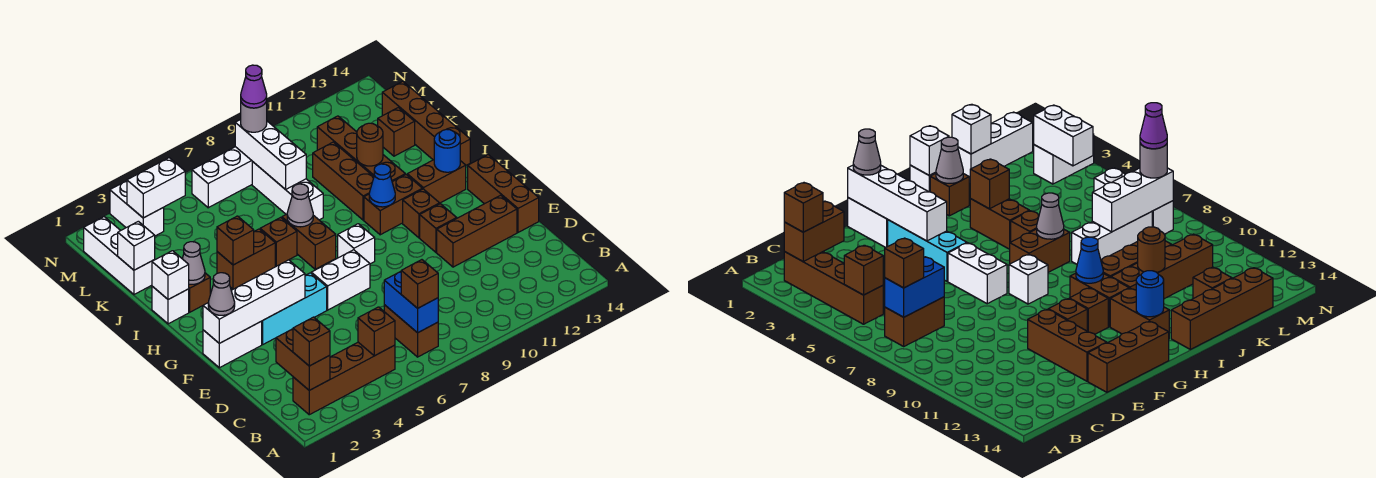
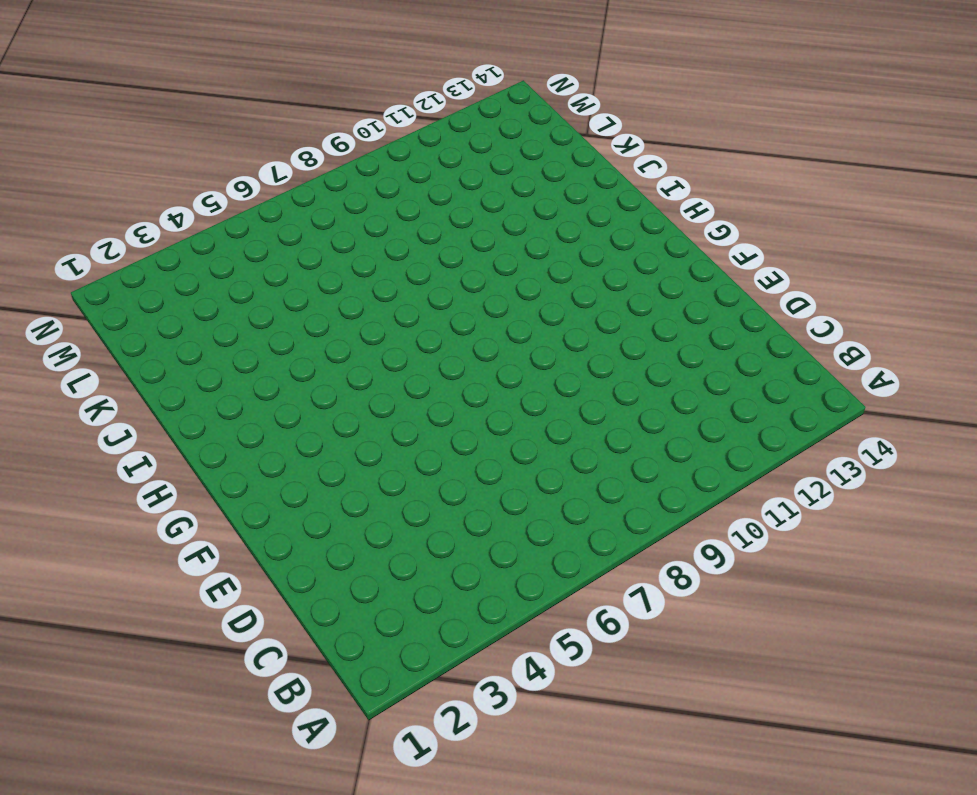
none -> brown 1x4 brick [293,342,395,415]
none -> brown 1x2 brick [384,305,438,357]
none -> brown 1x3 brick [437,195,517,267]
none -> brown 1x3 brick [468,155,539,232]

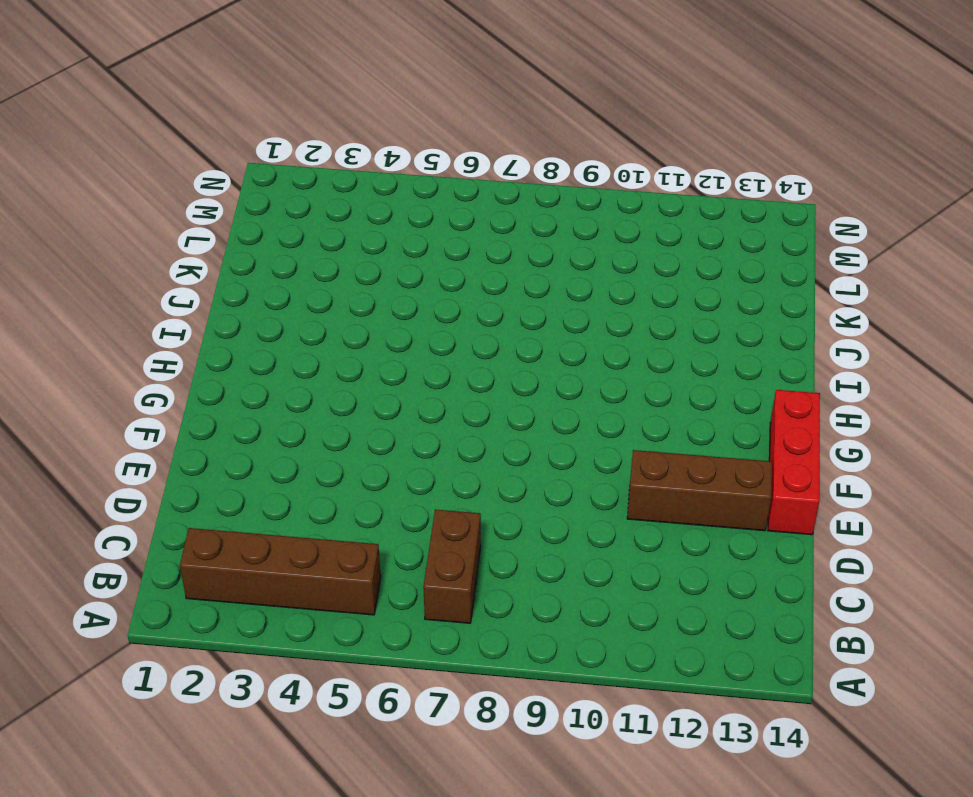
red 1x3 brick [768,390,820,535] -> brown 1x3 brick [468,155,539,232]
none -> white 1x2 brick [203,321,262,368]
none -> cyan 1x3 brick [262,273,327,344]
none -> white 1x2 brick [311,250,370,310]
none -> brown 1x1 brick [420,204,457,252]

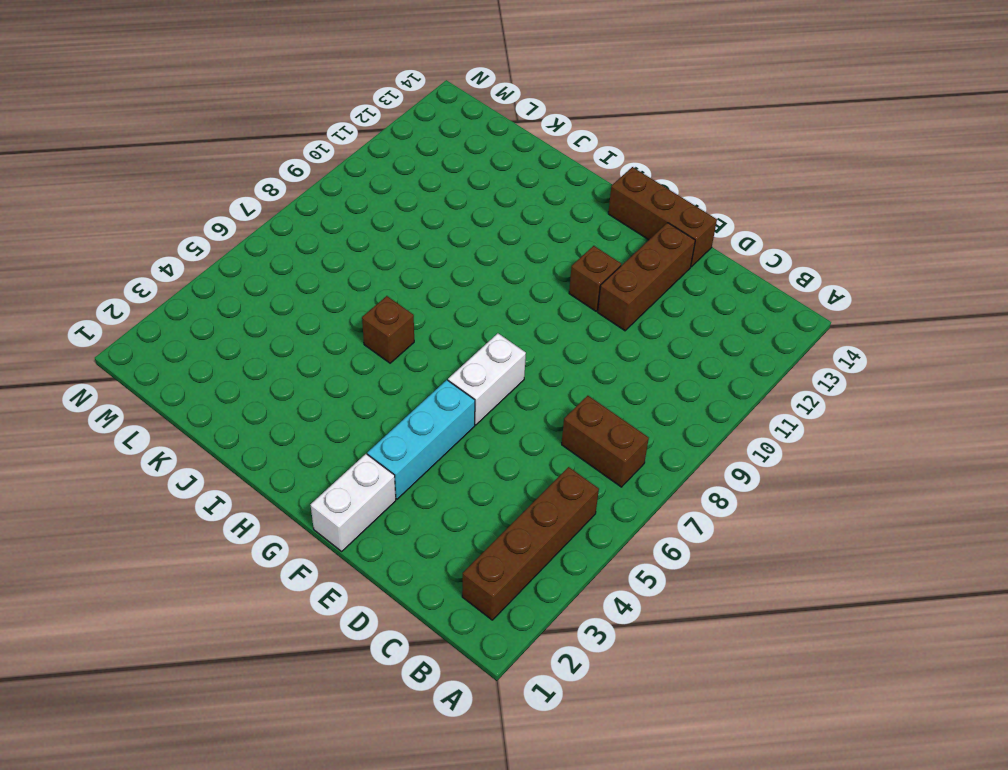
none -> white 1x1 brick [338,224,375,264]
none -> brown 1x1 brick [403,189,440,238]
none -> brown 1x2 brick [282,214,336,269]
none -> brown 1x2 brick [364,175,422,235]

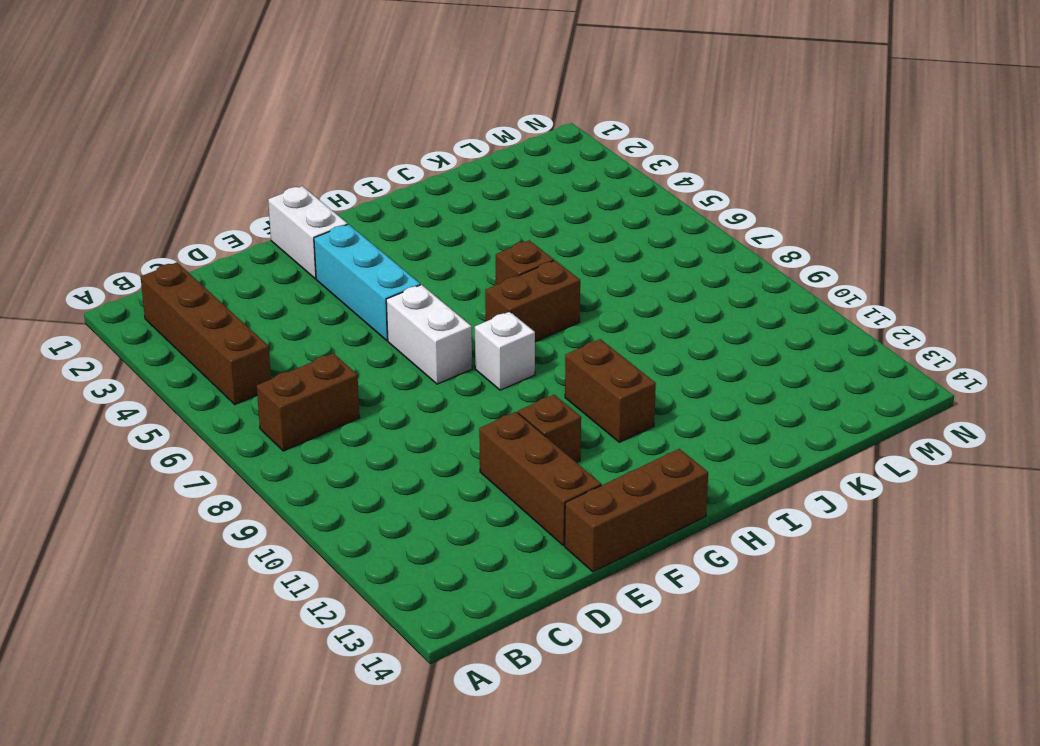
none -> brown 1x1 brick [403,189,440,238]
none -> brown 1x2 brick [407,160,466,203]
none -> white 1x1 brick [152,286,189,324]
none -> brown 1x1 brick [189,273,210,312]

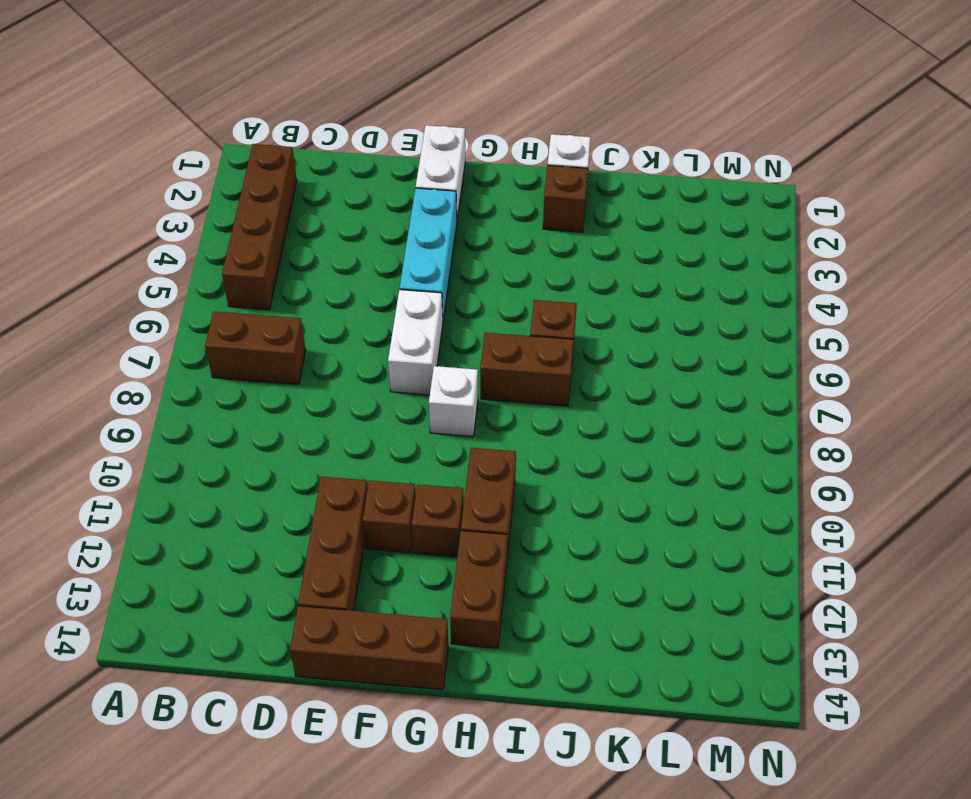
none -> brown 1x2 brick [217,229,275,289]
none -> brown 1x3 brick [313,142,374,220]
none -> brown 1x4 brick [317,116,405,182]
none -> brown 1x4 brick [382,81,470,165]

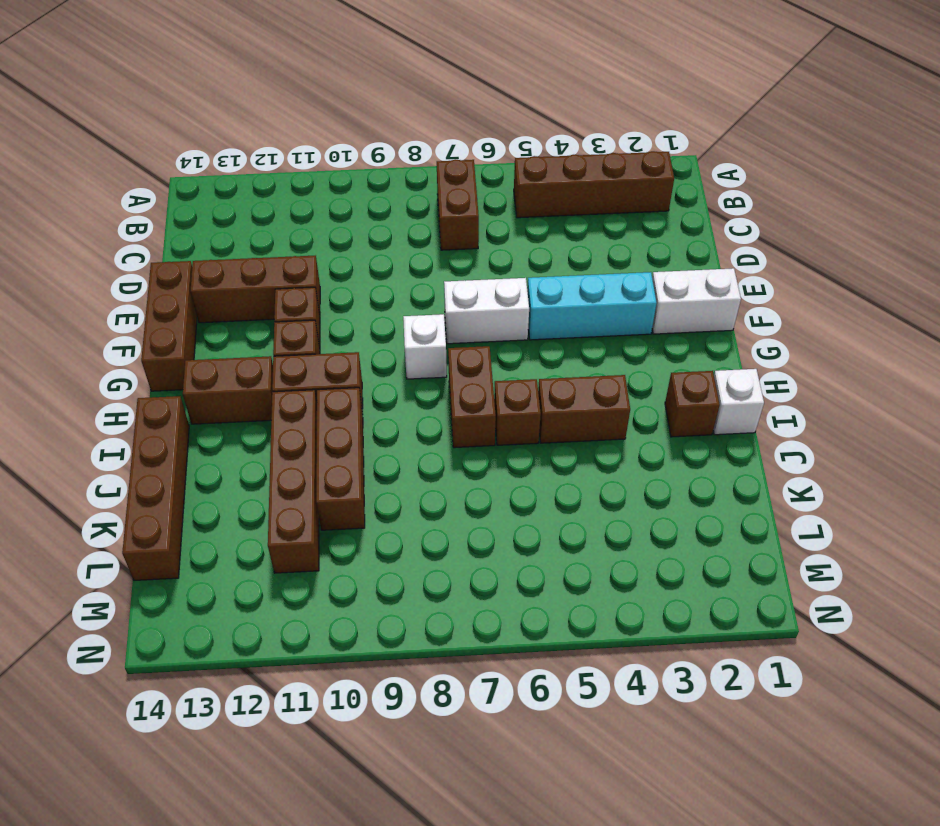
none -> white 1x3 brick [252,161,323,220]
none -> white 1x3 brick [84,217,152,294]
none -> brown 1x1 brick [378,108,415,156]
none -> white 1x2 brick [110,181,164,236]

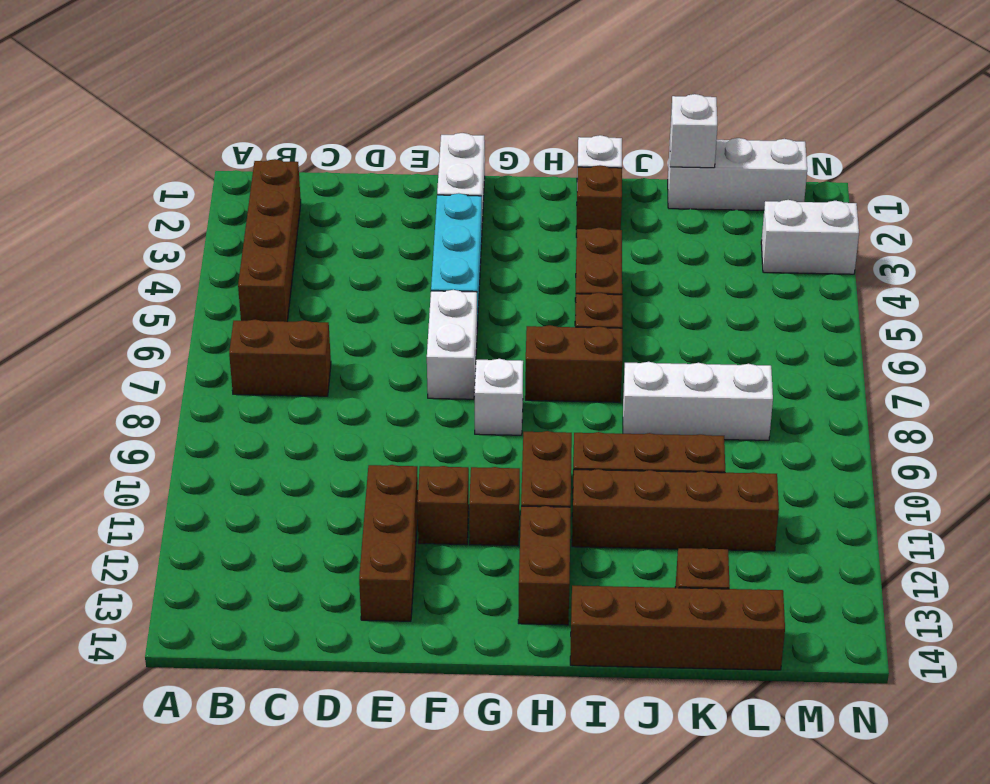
none -> brown 1x3 brick [468,155,539,232]
none -> white 1x3 brick [192,147,252,208]
none -> brown 1x2 brick [276,329,330,390]
none -> brown 1x1 brick [358,307,395,356]

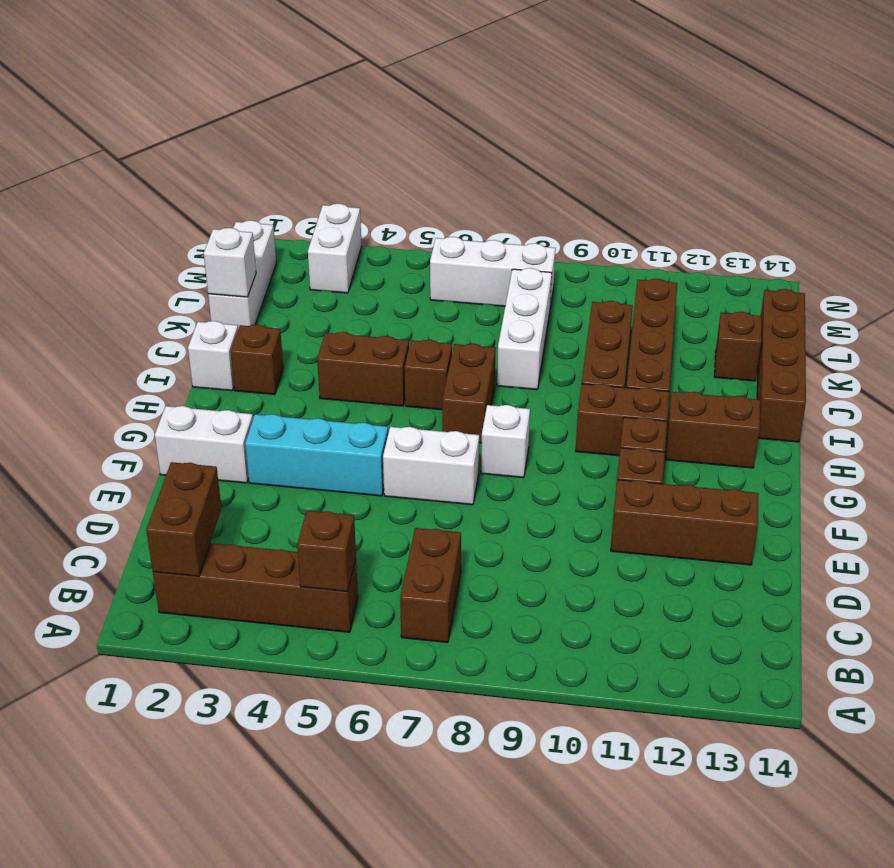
none -> brown 1x3 brick [468,155,539,232]
none -> blue 1x2 brick [384,272,438,333]
none -> white 1x4 brick [203,260,305,343]
none -> blue 1x1 cone [369,164,395,207]

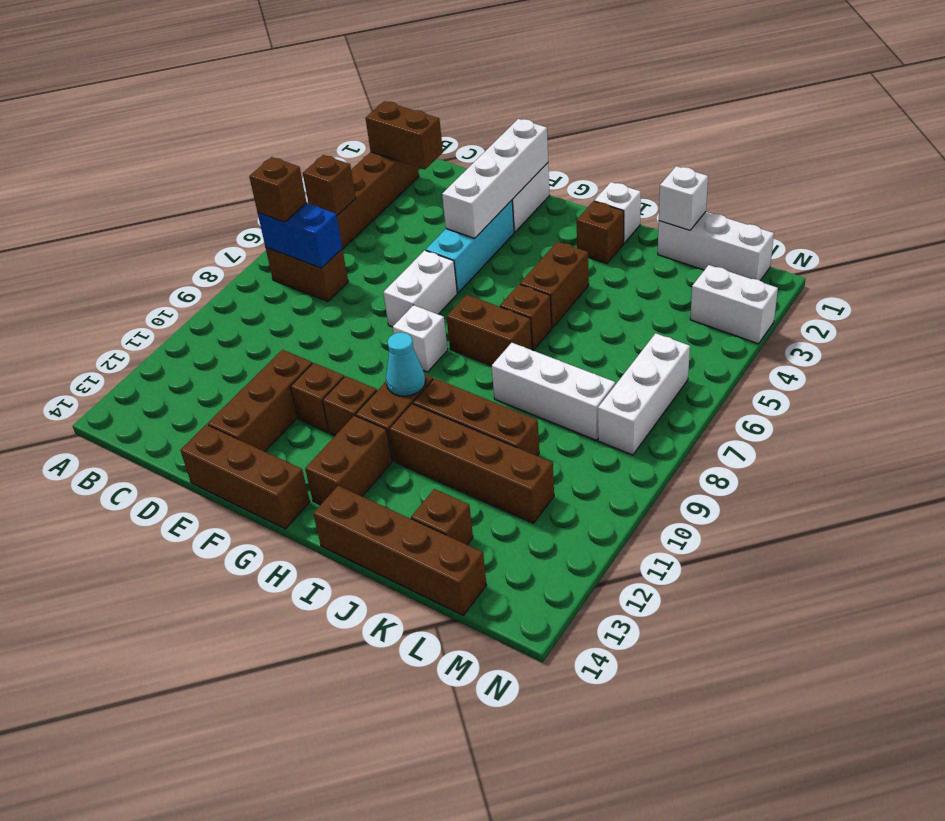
cyan 1x1 cone [386,332,425,396] -> blue 1x1 cone [369,164,395,207]
none -> blue 1x1 round brick [434,129,460,172]
none -> white 1x1 brick [152,251,189,299]
none -> grey 1x1 cone [182,242,205,284]
none -> brown 1x1 brick [217,216,254,265]

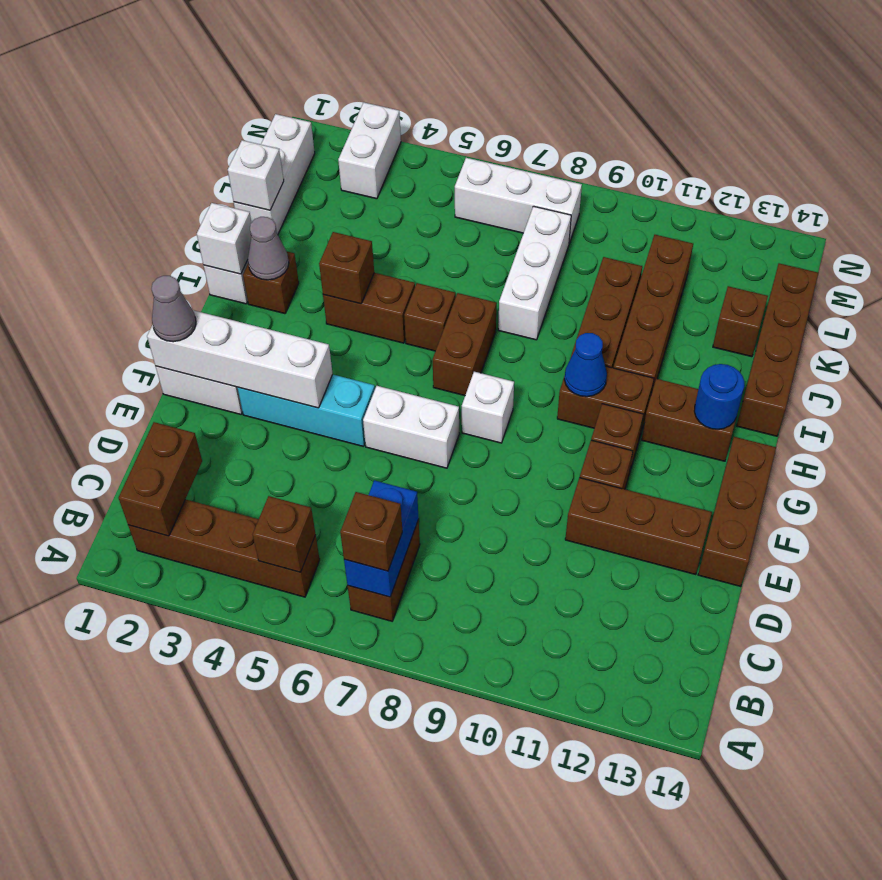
none -> grey 1x1 cone [287,184,313,227]
none -> brown 1x1 round brick [357,123,383,166]
none -> white 1x3 brick [235,120,306,190]
none -> white 1x2 brick [127,158,185,218]

